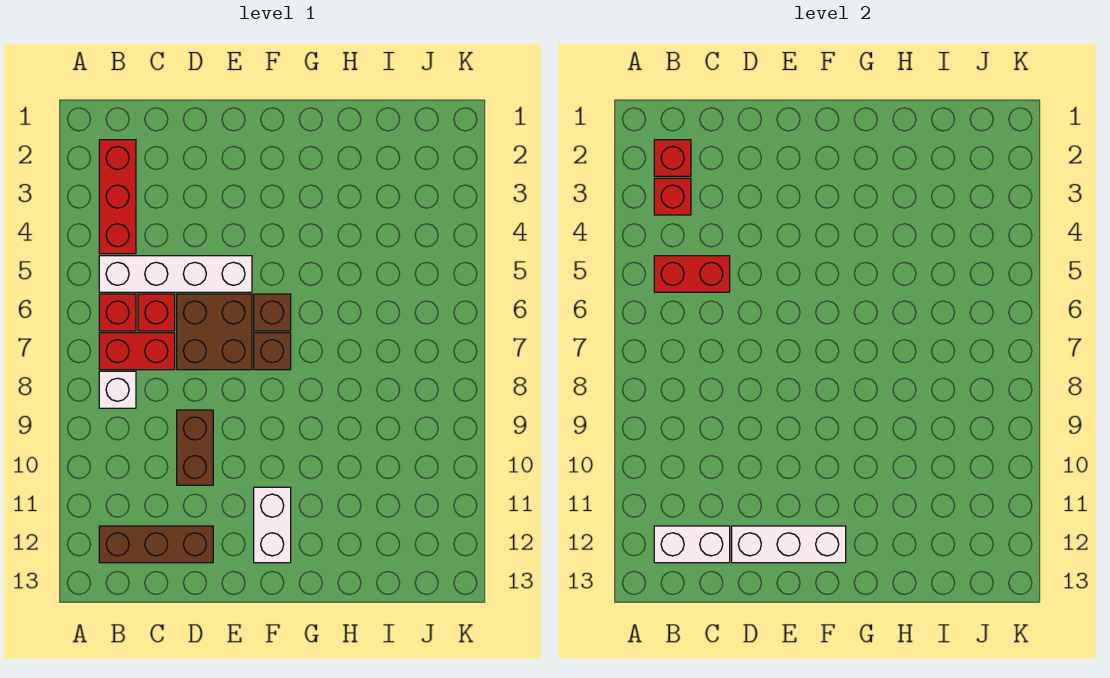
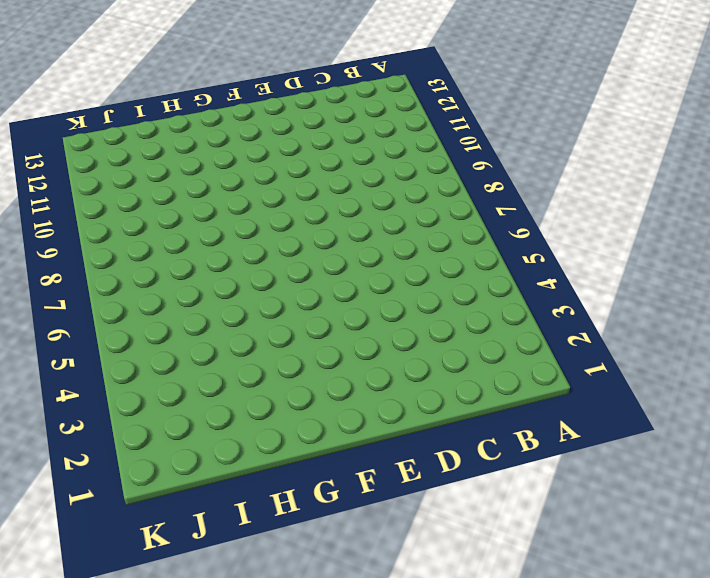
none -> red 1x3 brick [99,140,136,254]
none -> white 1x4 brick [99,256,252,292]
none -> red 1x1 brick [99,294,136,331]

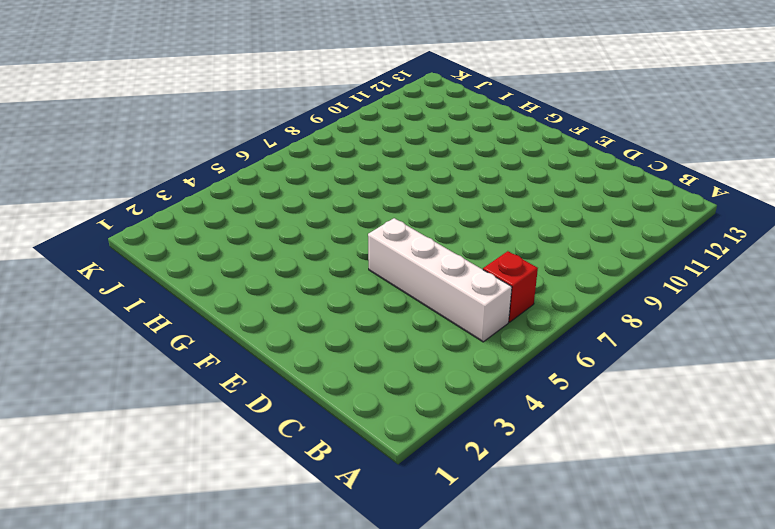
none -> red 1x3 brick [99,140,136,254]
none -> red 1x2 brick [99,333,175,370]
none -> white 1x1 brick [99,371,136,408]

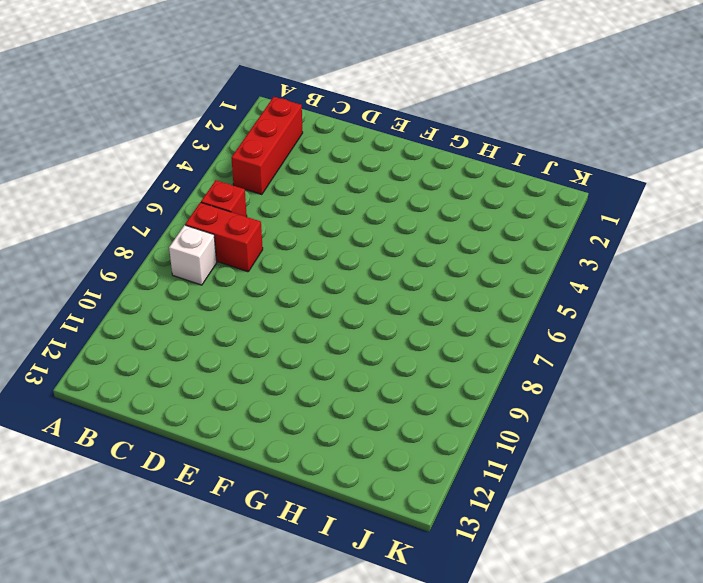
none -> white 1x4 brick [99,256,252,292]
none -> brown 1x3 brick [99,526,213,563]
none -> red 1x1 brick [138,294,175,331]

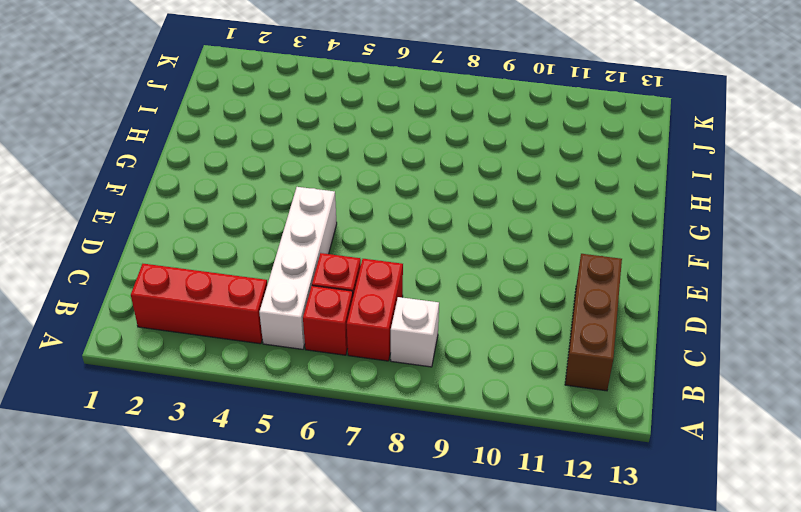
none -> brown 2x2 brick [177,294,252,370]
none -> brown 1x2 brick [177,410,213,485]
none -> brown 1x1 brick [254,294,291,331]

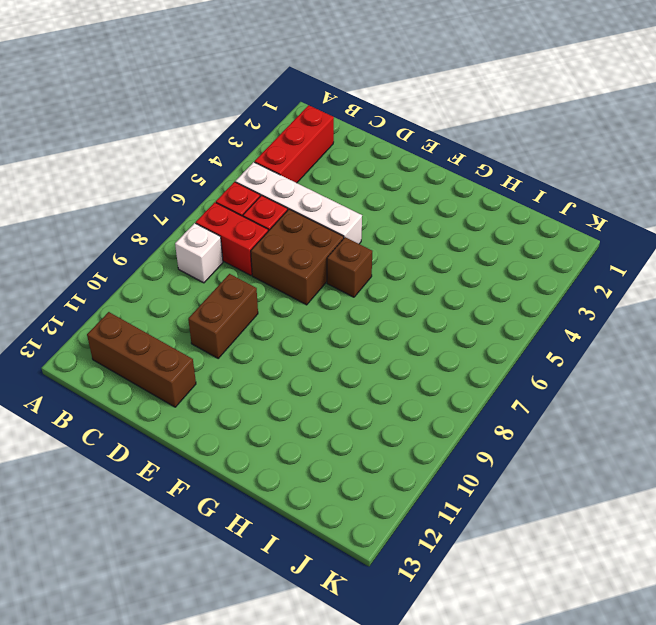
none -> brown 1x1 brick [254,333,291,370]
none -> white 1x2 brick [254,487,291,563]
none -> red 1x1 brick [654,140,691,176]

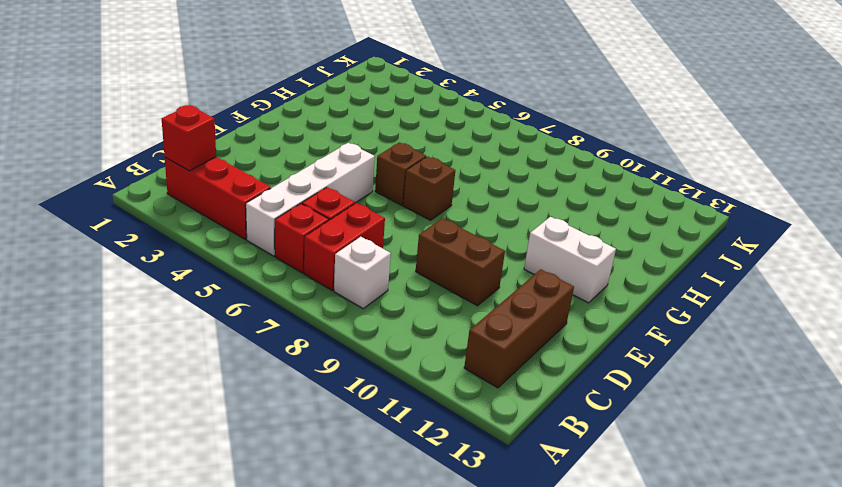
none -> brown 2x2 brick [177,294,252,370]
none -> red 1x1 brick [654,178,691,215]
none -> red 1x2 brick [654,256,730,292]

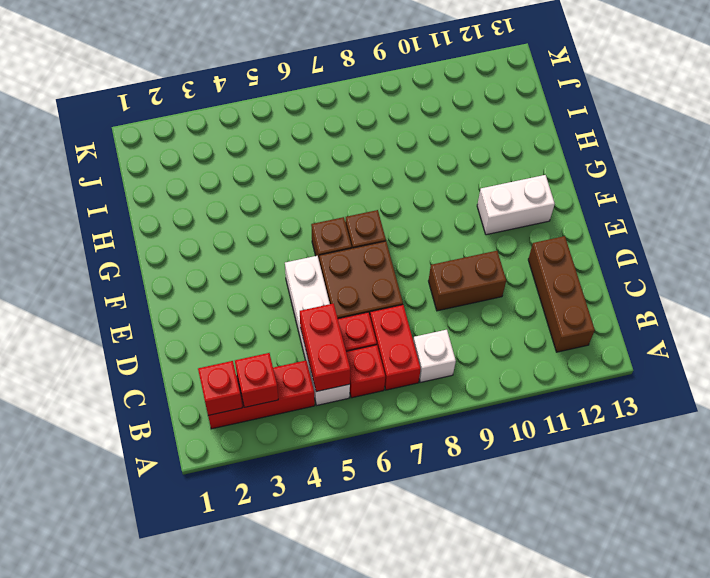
none -> white 1x2 brick [654,526,730,563]
none -> white 1x3 brick [732,526,846,563]

